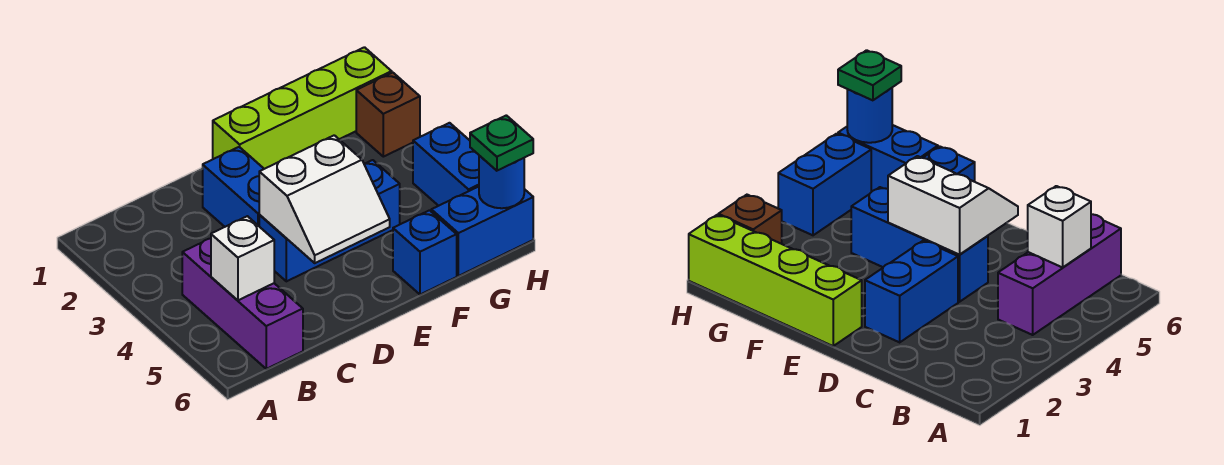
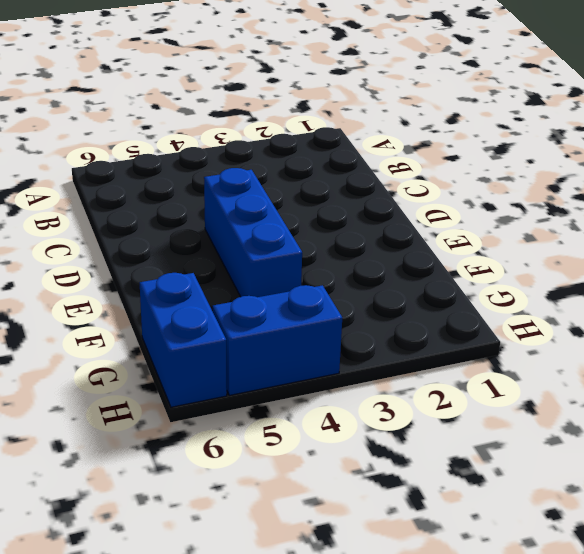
none -> purple 1x3 brick [182,238,303,369]
none -> blue 1x2 brick [203,147,264,227]
none -> lime 1x4 brick [213,47,392,169]

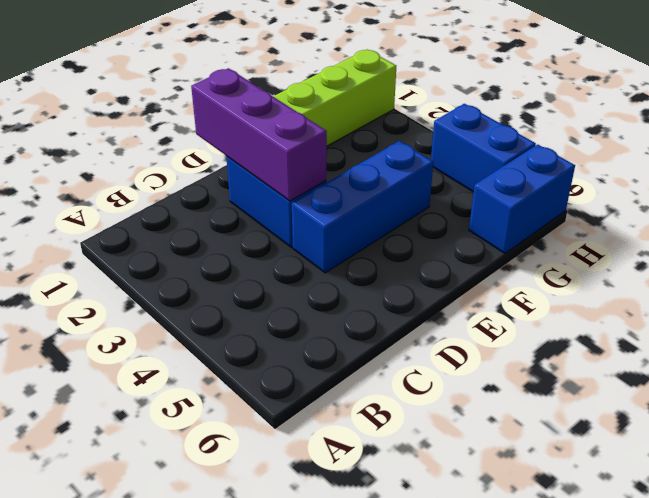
purple 1x3 brick [191,68,327,201] -> purple 1x3 brick moved to [182,238,303,369]
none -> blue 1x1 brick [393,210,457,295]
none -> brown 1x1 brick [356,73,420,157]
none -> white 1x1 brick [211,216,274,300]

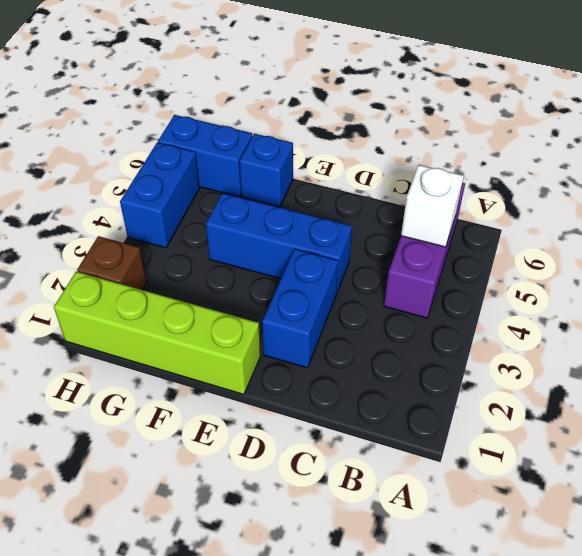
none -> white 2x2 slope [259,135,390,263]
none -> blue 1x1 round brick [479,156,524,208]
none -> green 1x1 plate [470,115,533,171]

